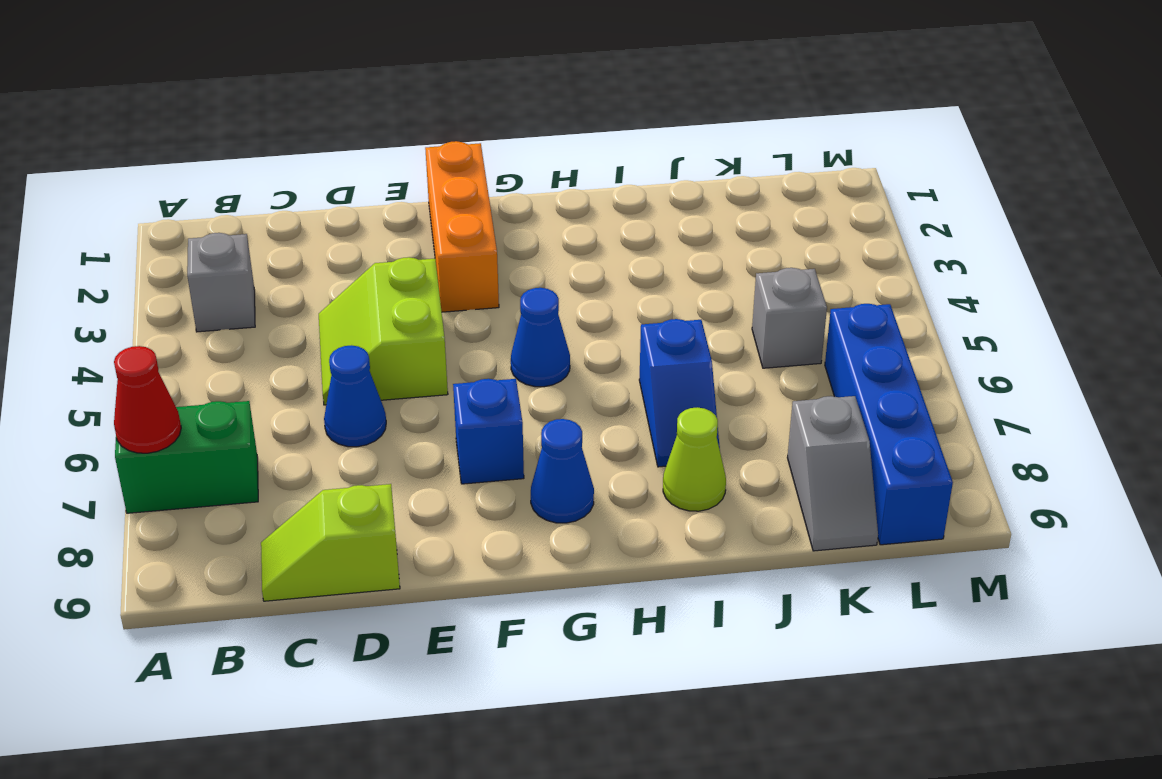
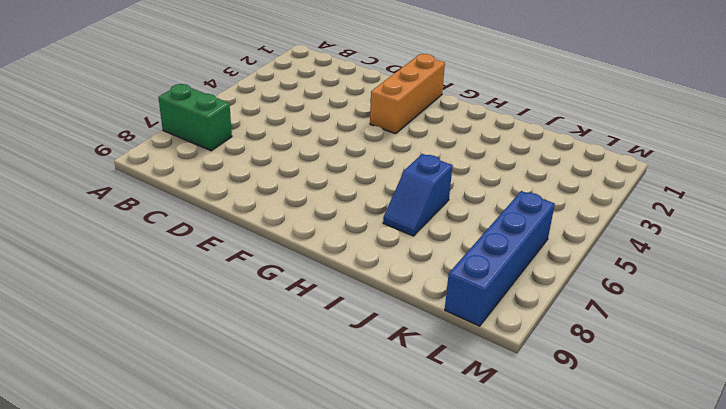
none -> grey 1x1 brick [187,233,255,332]
none -> lime 1x2 slope [261,484,400,601]
none -> lime 2x2 slope [319,257,448,405]

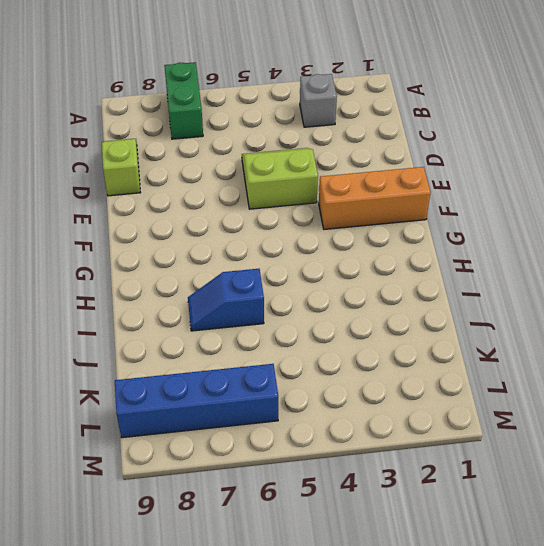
none -> blue 1x1 cone [324,345,386,447]
none -> blue 1x1 brick [453,379,524,484]
none -> blue 1x1 cone [511,288,570,387]

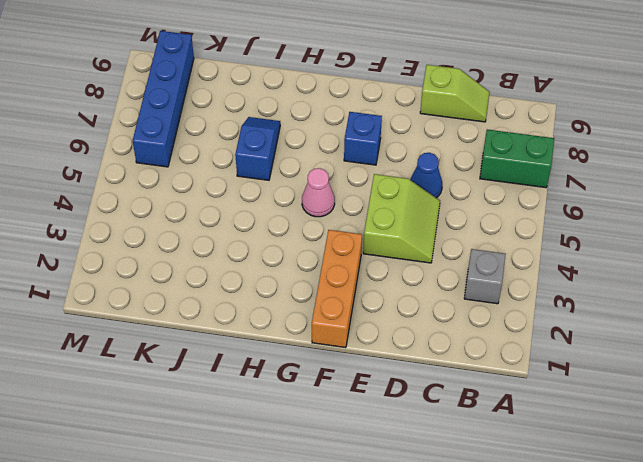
pink 1x1 cone [302,168,335,217] -> blue 1x1 cone [511,288,570,387]
none -> blue 1x1 cone [531,419,594,523]
none -> lime 1x1 cone [663,407,726,511]
none -> grey 1x1 brick [752,268,827,368]

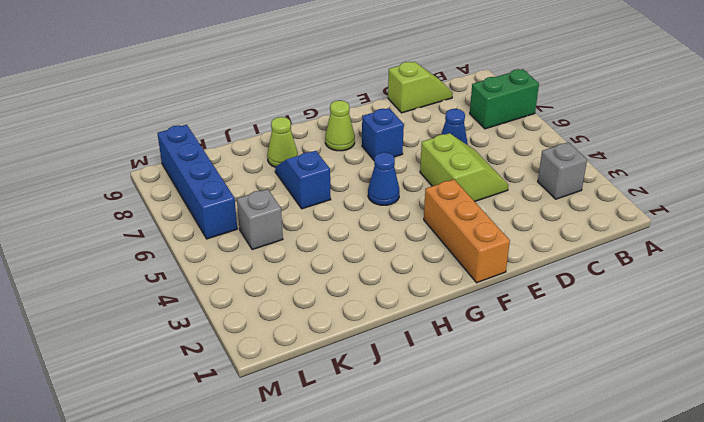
lime 1x1 cone [325,100,355,151] -> blue 1x1 cone [531,419,594,523]
none -> grey 1x2 slope [787,396,878,551]
none -> red 1x1 cone [114,346,181,453]

